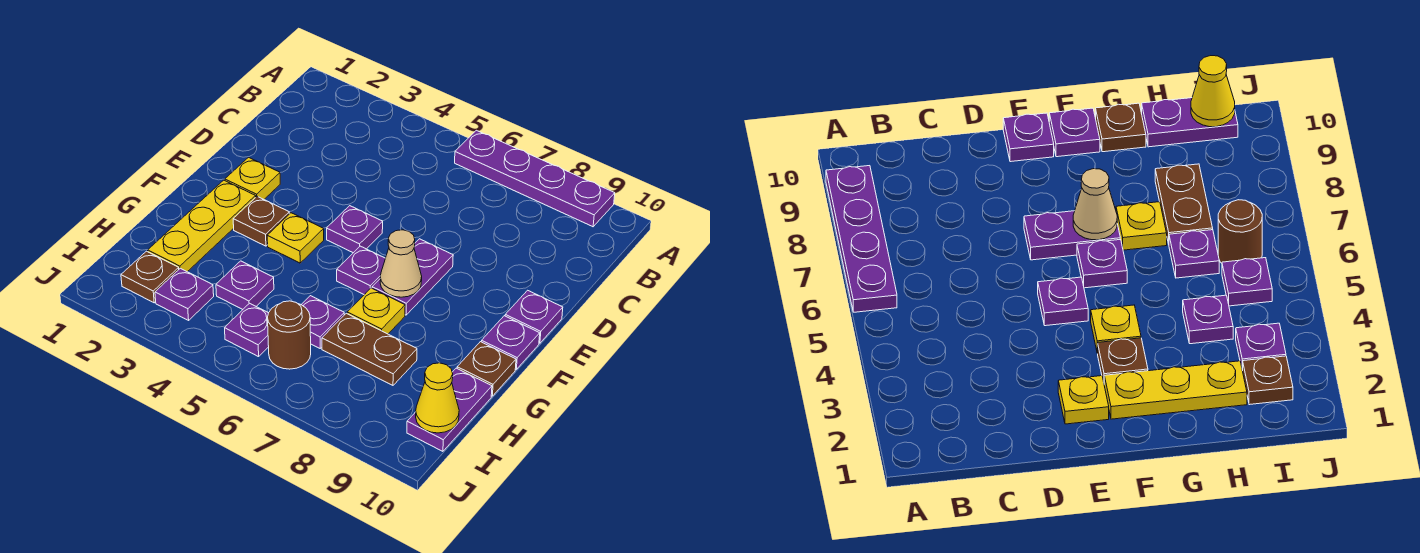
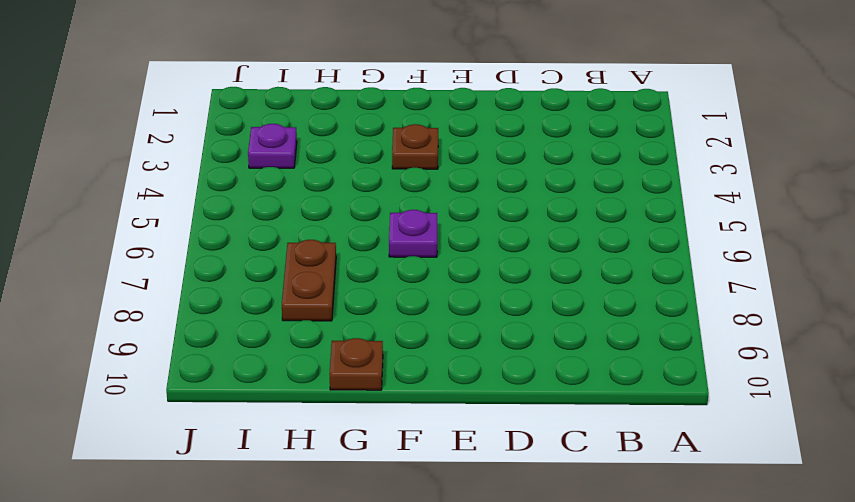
none -> purple 1x4 plate [455,130,615,227]
none -> yellow 1x1 plate [225,157,280,199]
none -> purple 1x1 plate [327,206,383,253]

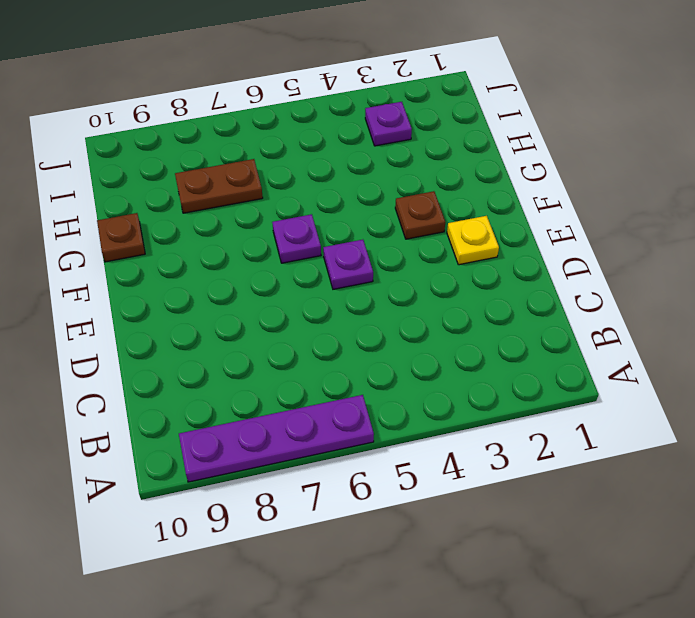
none -> purple 1x2 plate [372,239,453,315]
none -> purple 1x1 plate [505,290,563,343]
none -> yellow 1x3 plate [148,180,256,272]

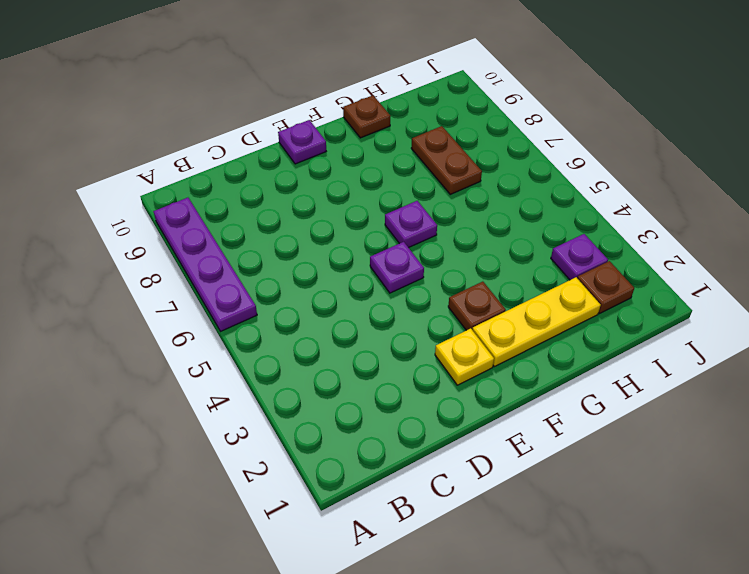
none -> purple 1x2 plate [372,239,453,315]
none -> yellow 1x1 plate [267,213,324,263]
none -> purple 1x1 plate [481,316,540,369]

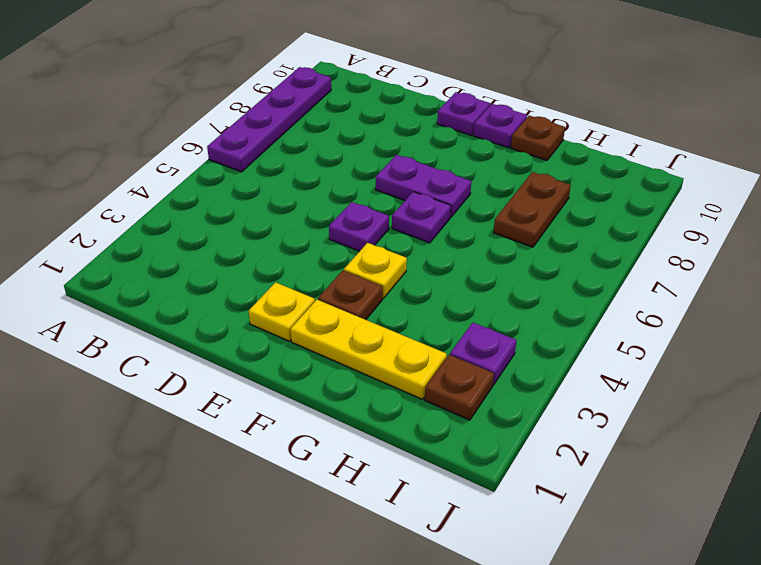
none -> yellow 1x1 plate [347,288,405,334]
none -> purple 1x1 plate [216,261,274,309]
none -> purple 1x1 plate [301,296,344,348]

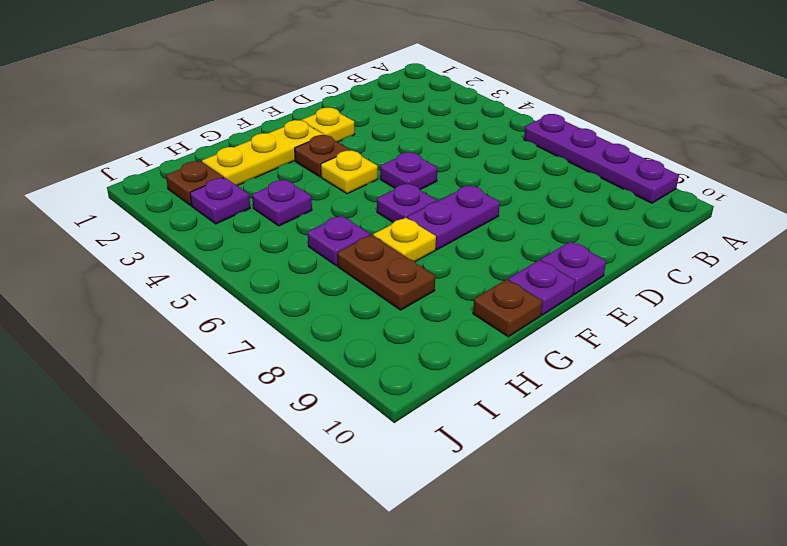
none -> purple 1x2 plate [407,368,492,451]
none -> purple 1x1 plate [225,303,269,357]
none -> brown 1x1 round brick [268,301,311,369]

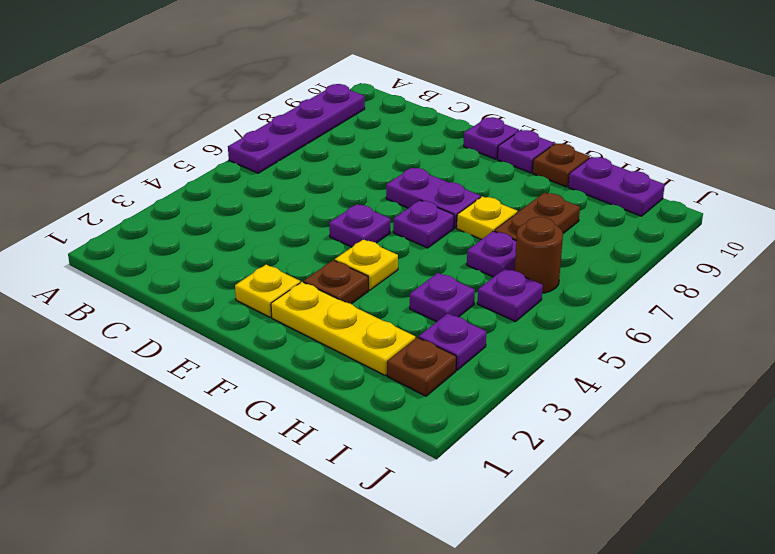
none -> tan 1x1 cone [380,230,422,297]
none -> yellow 1x1 cone [416,363,459,433]

